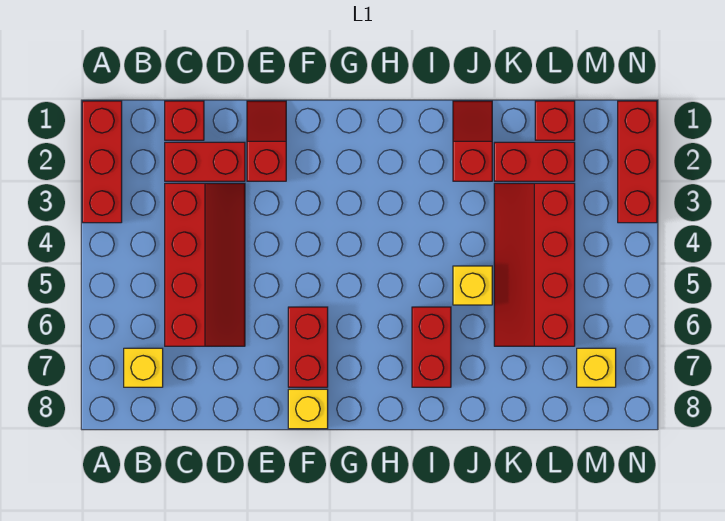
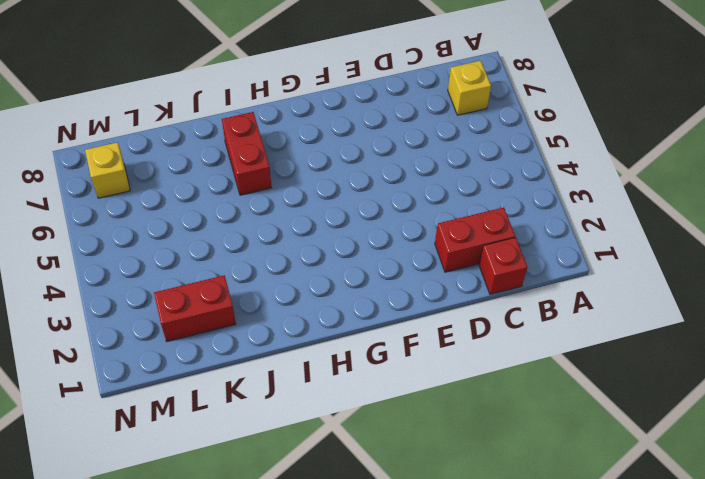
none -> red 1x3 brick [82,101,122,223]
none -> red 2x4 slope [165,183,245,346]
none -> red 1x2 slope [247,101,286,181]

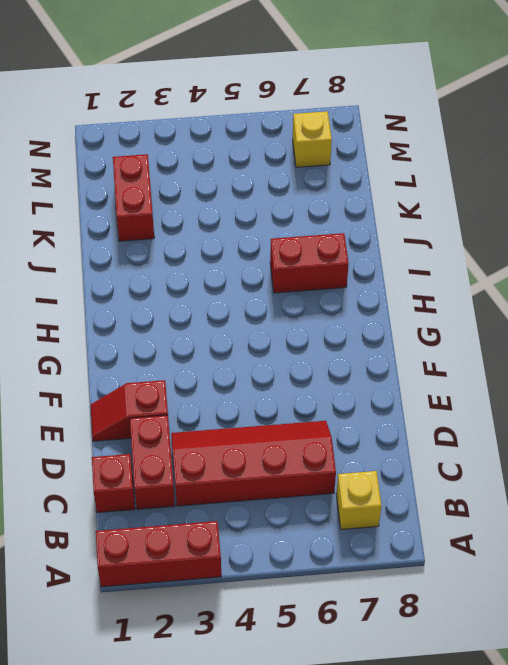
none -> red 1x2 brick [288,307,328,387]
none -> yellow 1x1 brick [288,389,328,429]
none -> red 1x2 slope [453,101,492,181]

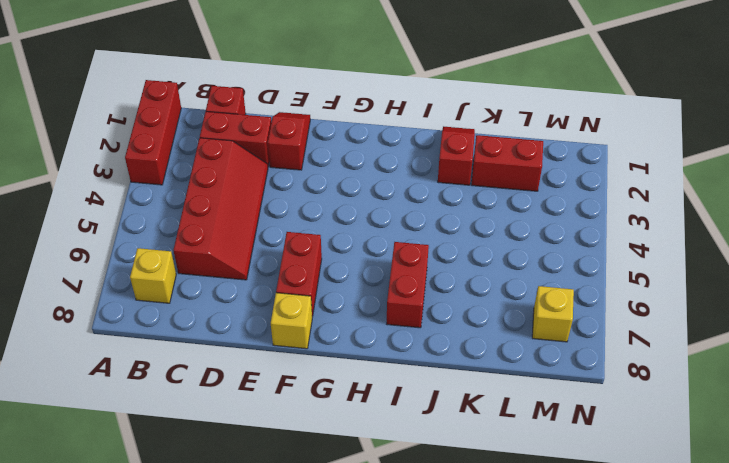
none -> yellow 1x1 brick [453,266,492,305]
none -> red 2x4 slope [494,183,575,346]
none -> red 1x1 brick [535,101,575,140]

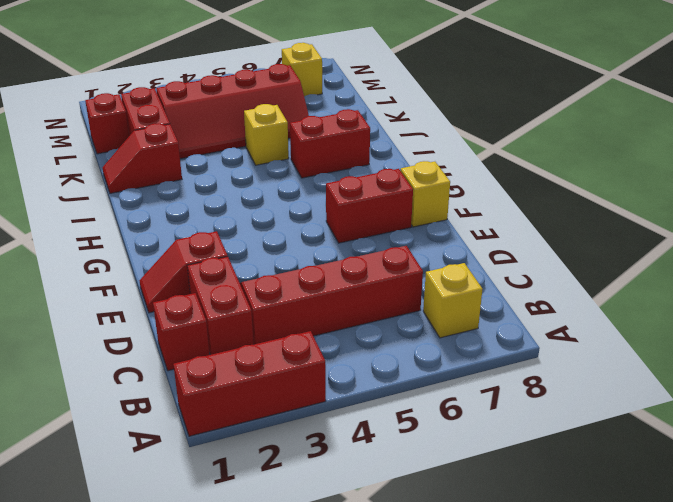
none -> red 1x3 brick [618,101,657,223]

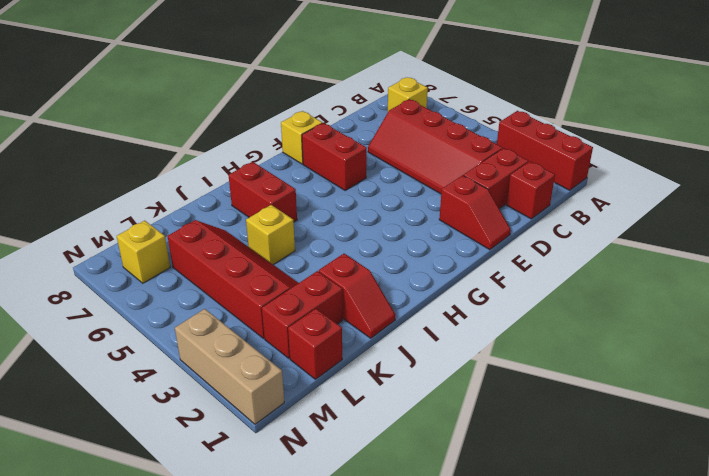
tan 1x3 brick [175,309,284,424] -> red 1x3 brick [618,101,657,223]

